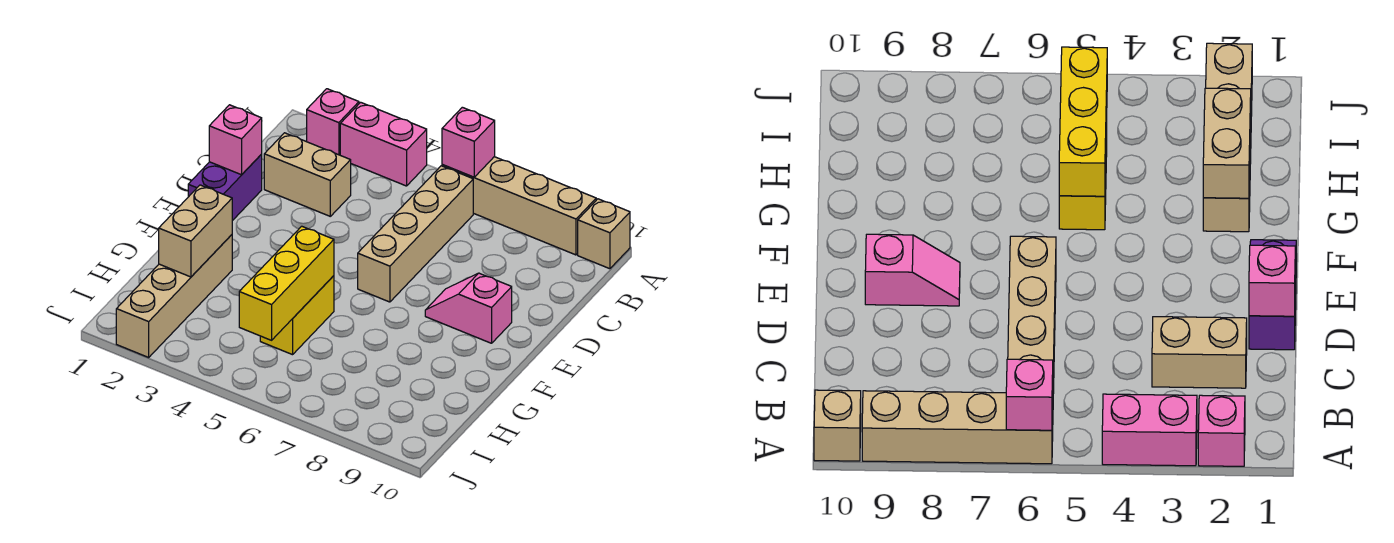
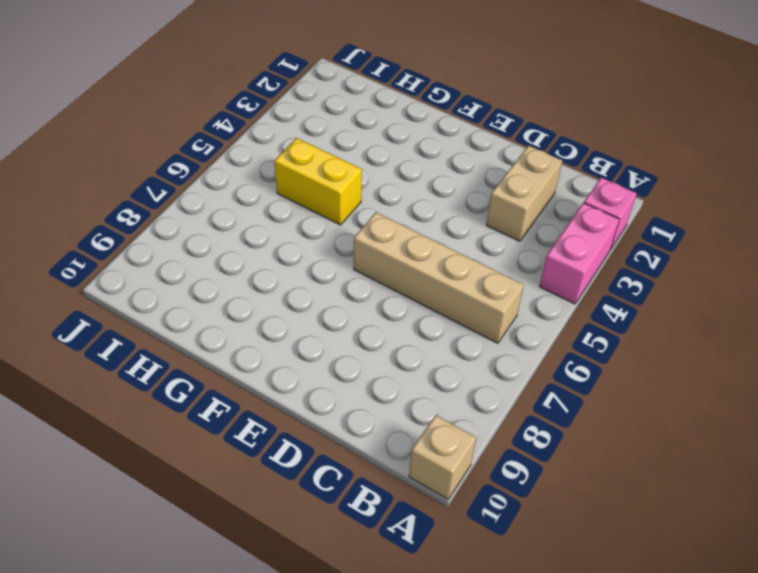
none -> tan 1x4 brick [442,157,596,255]
none -> purple 1x2 brick [188,154,262,221]
none -> pink 1x2 slope [425,273,512,343]

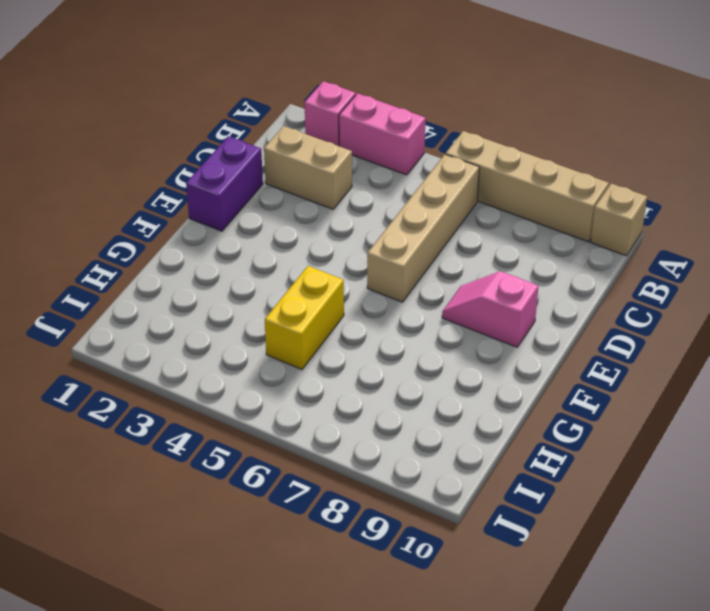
none -> tan 1x4 brick [116,235,232,357]
none -> pink 1x1 brick [442,107,495,177]
none -> pink 1x1 brick [209,105,262,175]

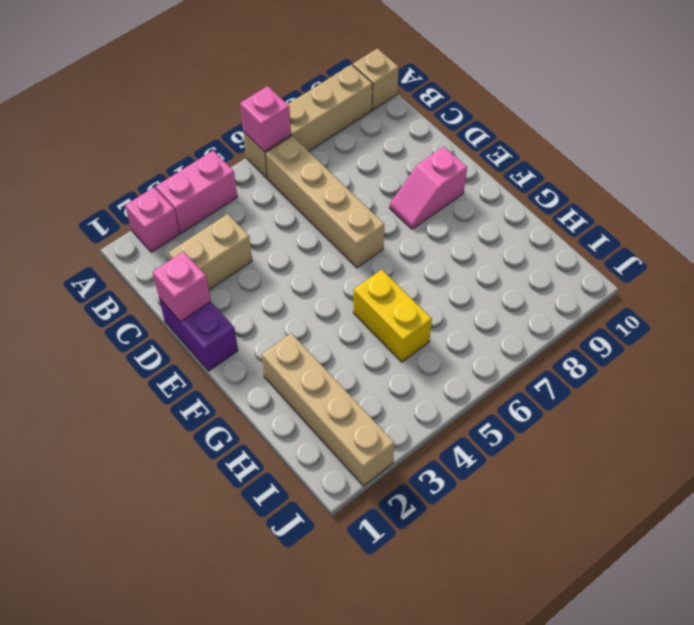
none -> tan 1x2 brick [159,185,232,277]
none -> yellow 1x3 brick [239,226,334,340]

